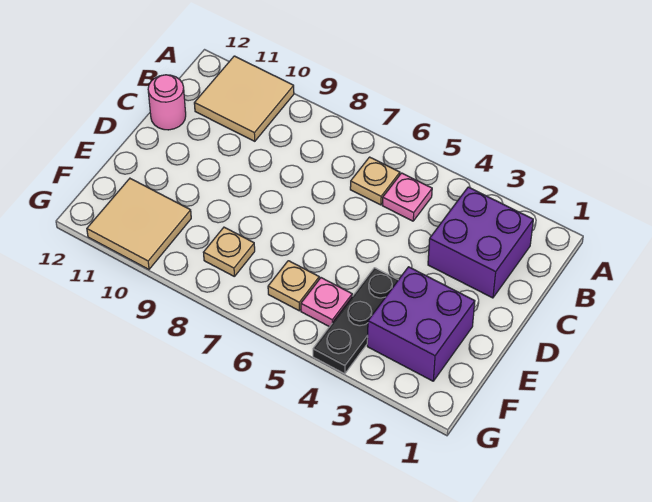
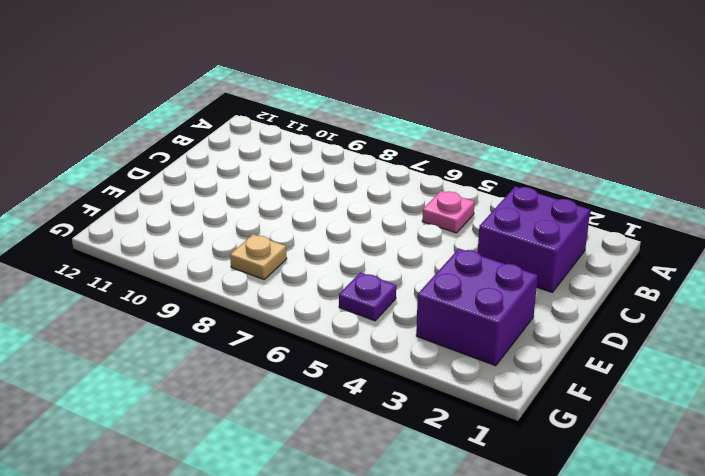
purple 1x1 plate [339,273,396,321] -> pink 1x1 plate [301,278,352,327]
none -> tan 2x2 tile [194,56,294,141]
none -> tan 1x1 plate [350,157,400,205]

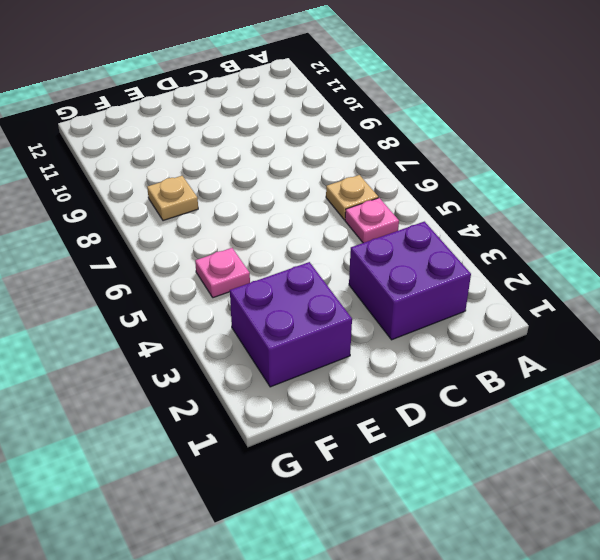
none -> tan 2x2 tile [194,56,294,141]
none -> pink 1x1 round brick [148,75,186,130]

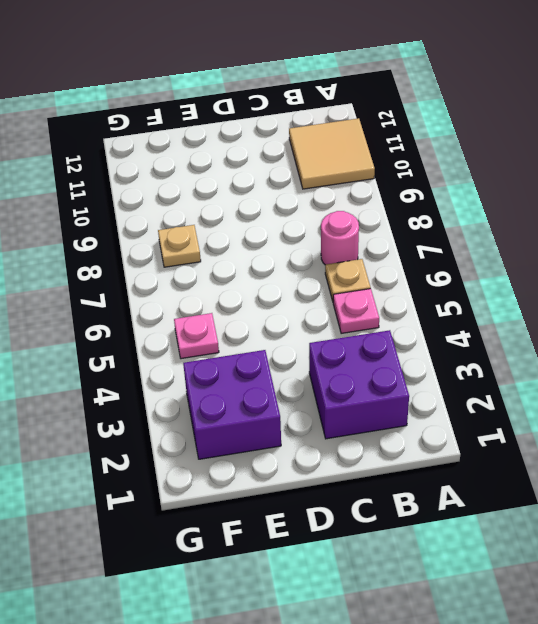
pink 1x1 round brick [321,211,359,265] -> pink 1x1 round brick moved to [148,75,186,130]
none -> black 1x3 plate [313,268,398,374]
none -> tan 1x1 plate [268,261,319,311]

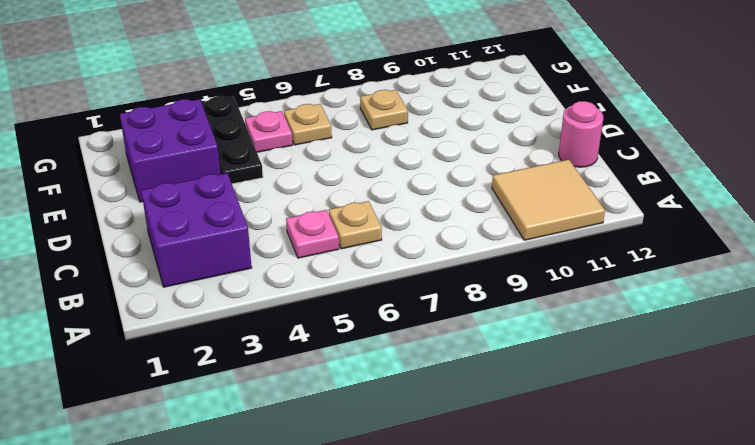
none -> tan 2x2 tile [87,178,191,269]

